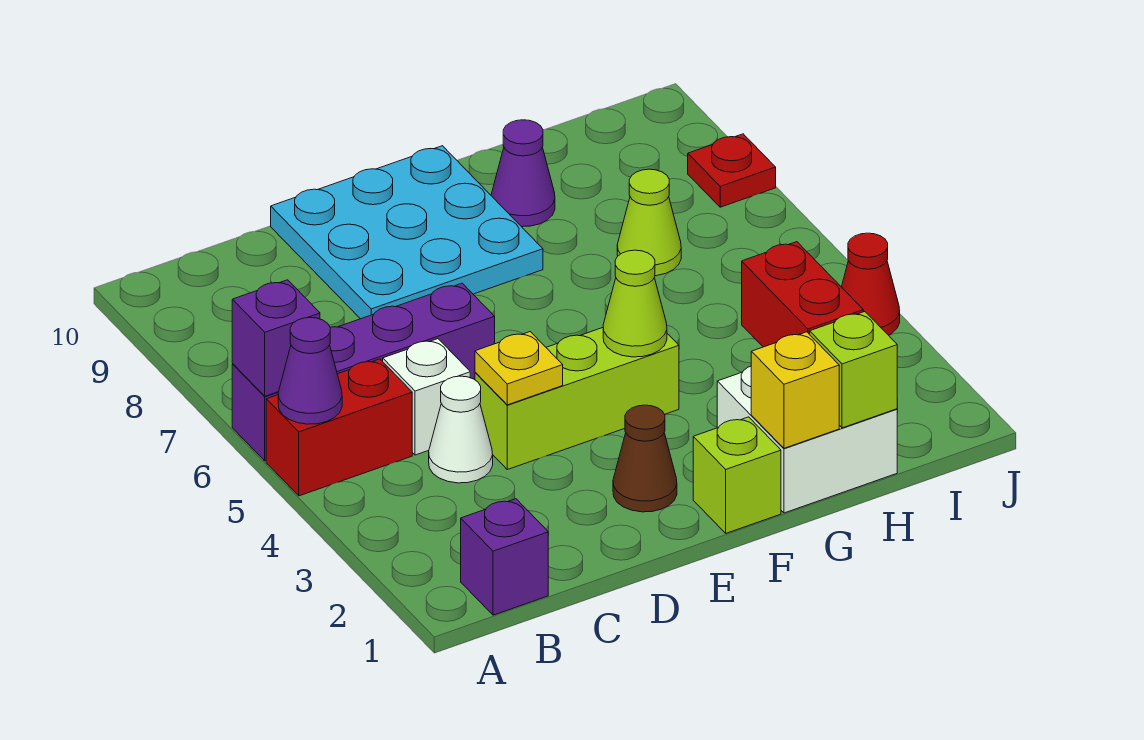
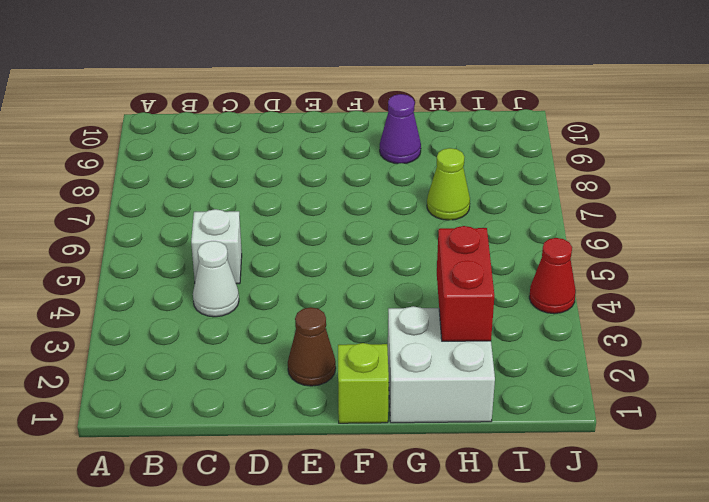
none -> red 1x2 brick [266,359,412,496]
none -> purple 1x4 brick [232,283,495,461]
none -> purple 1x1 brick [461,499,548,615]

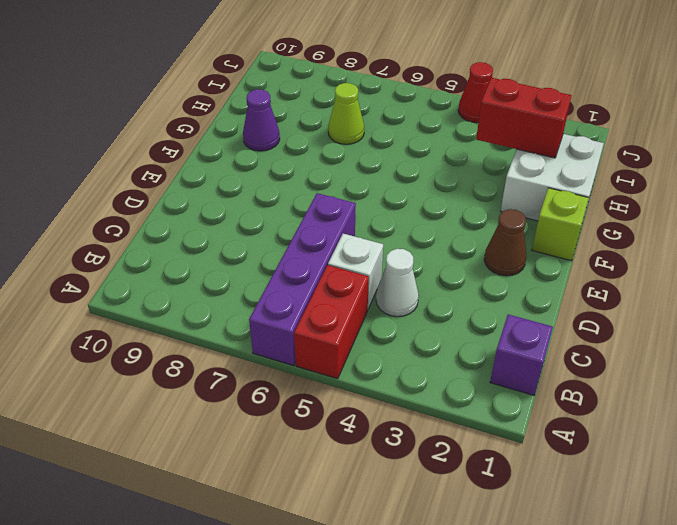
none -> lime 1x3 brick [475,328,679,470]
none -> cyan 3x3 plate [271,146,543,319]
none -> red 1x1 plate [688,134,776,207]

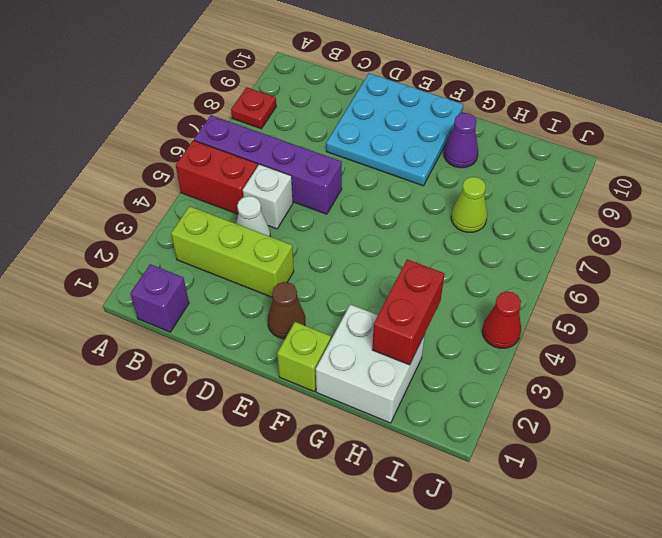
red 1x1 plate [231,87,276,129] -> red 1x1 plate moved to [688,134,776,207]
lime 1x3 brick [171,206,294,297] -> lime 1x3 brick moved to [475,328,679,470]
none -> purple 1x1 cone [278,318,342,424]
none -> purple 1x1 brick [232,280,320,396]
none -> yellow 1x1 plate [475,332,563,405]

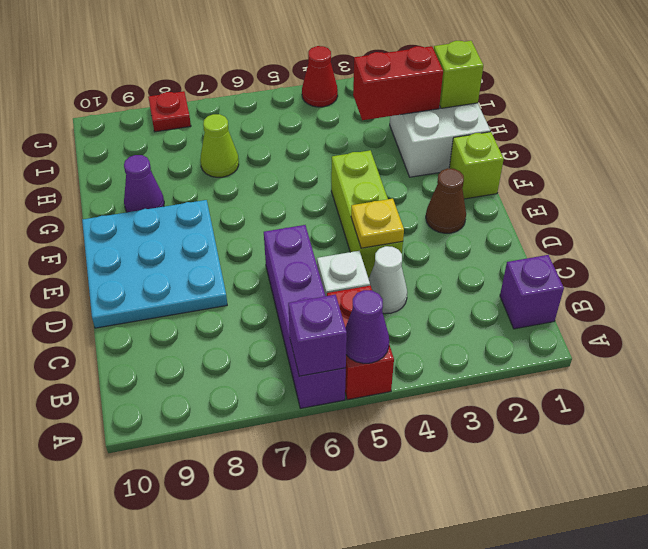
none -> lime 1x1 cone [603,250,667,357]
none -> yellow 1x1 brick [751,332,839,448]

